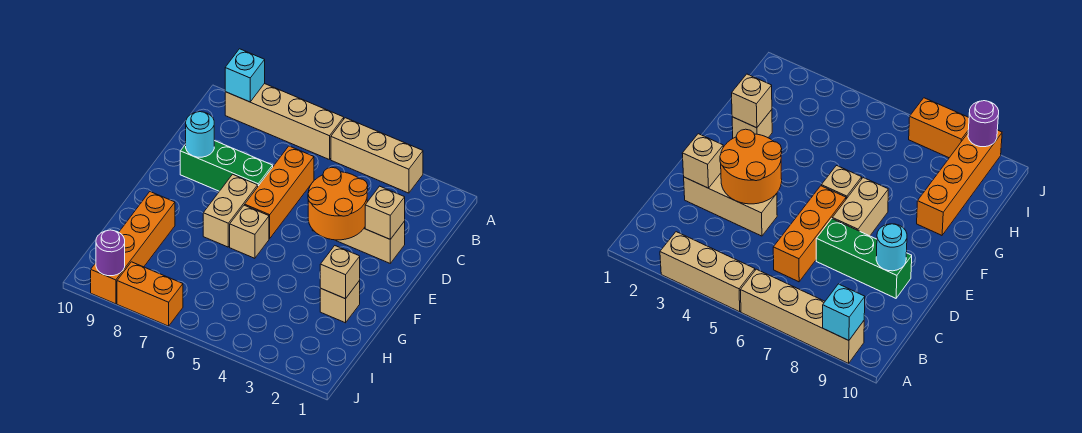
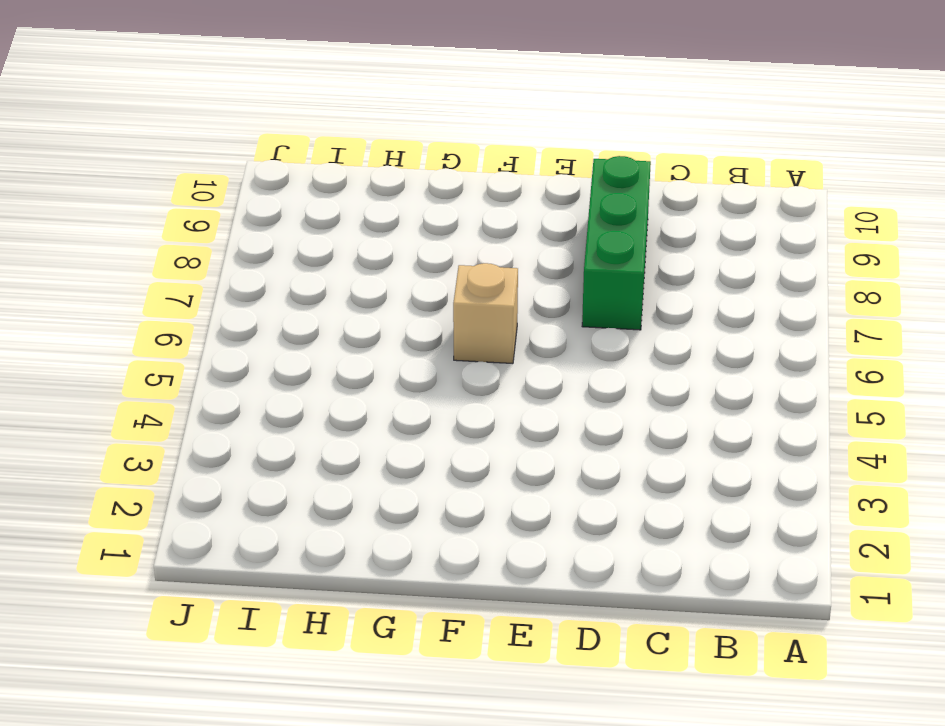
none -> tan 1x3 brick [331,118,423,193]
none -> tan 1x4 brick [225,84,344,160]
none -> orange 1x3 brick [245,146,314,238]

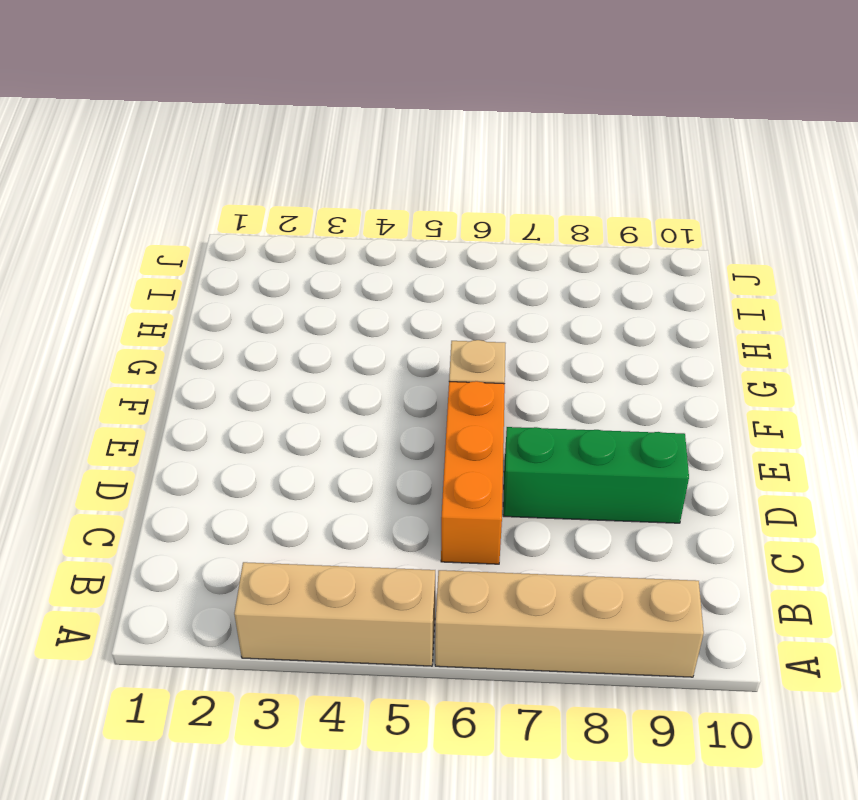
none -> tan 1x3 brick [312,221,405,263]
none -> tan 1x2 brick [203,174,258,247]
none -> tan 1x1 brick [320,281,360,323]

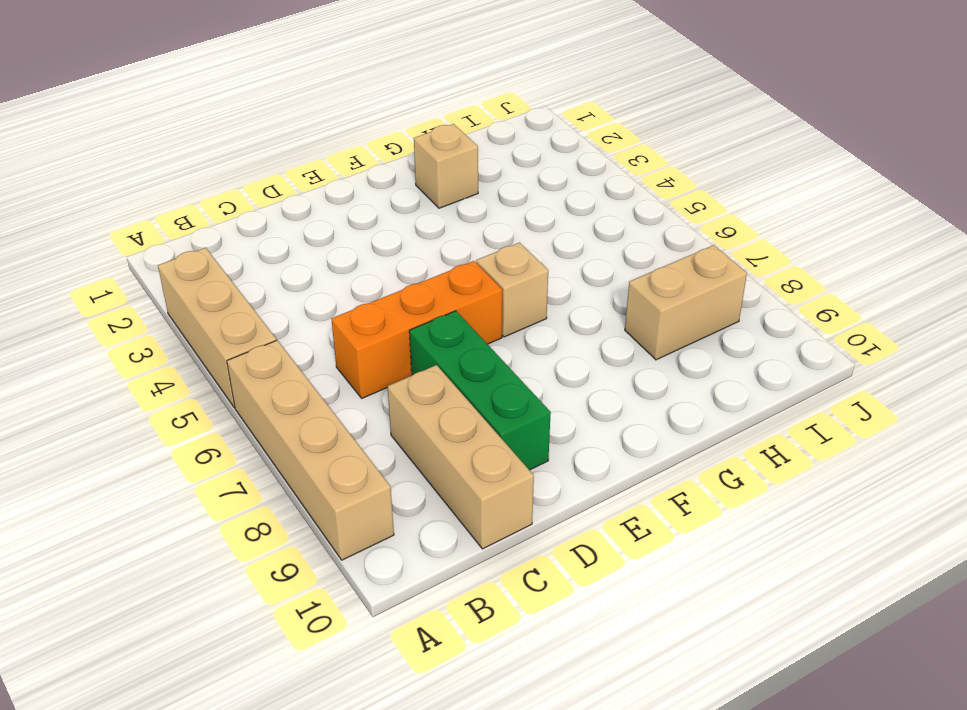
tan 1x3 brick [388,365,534,549] -> tan 1x3 brick moved to [312,221,405,263]
tan 1x2 brick [625,245,747,360] -> tan 1x2 brick moved to [203,174,258,247]
none -> orange 1x4 brick [91,192,175,304]
none -> orange 1x2 brick [117,262,183,326]
none -> cyan 1x1 brick [225,49,265,102]

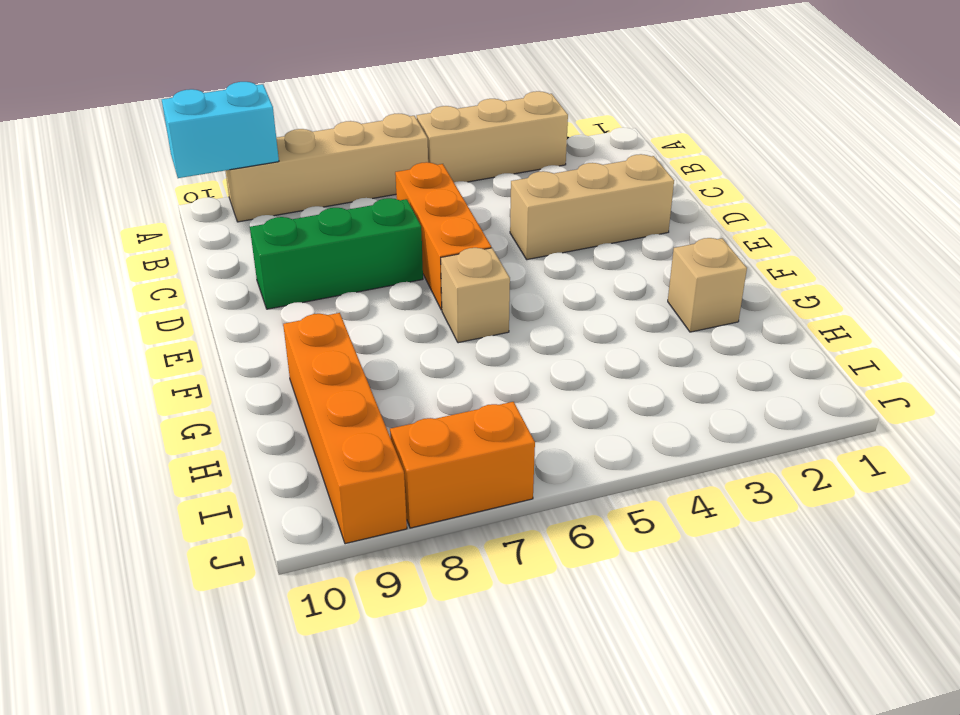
cyan 1x2 brick [162,82,279,178] -> cyan 1x1 brick [225,49,265,102]
none -> tan 1x2 brick [203,174,258,247]
none -> tan 1x1 brick [365,186,405,239]
none -> orange 2x2 round brick [308,168,368,240]

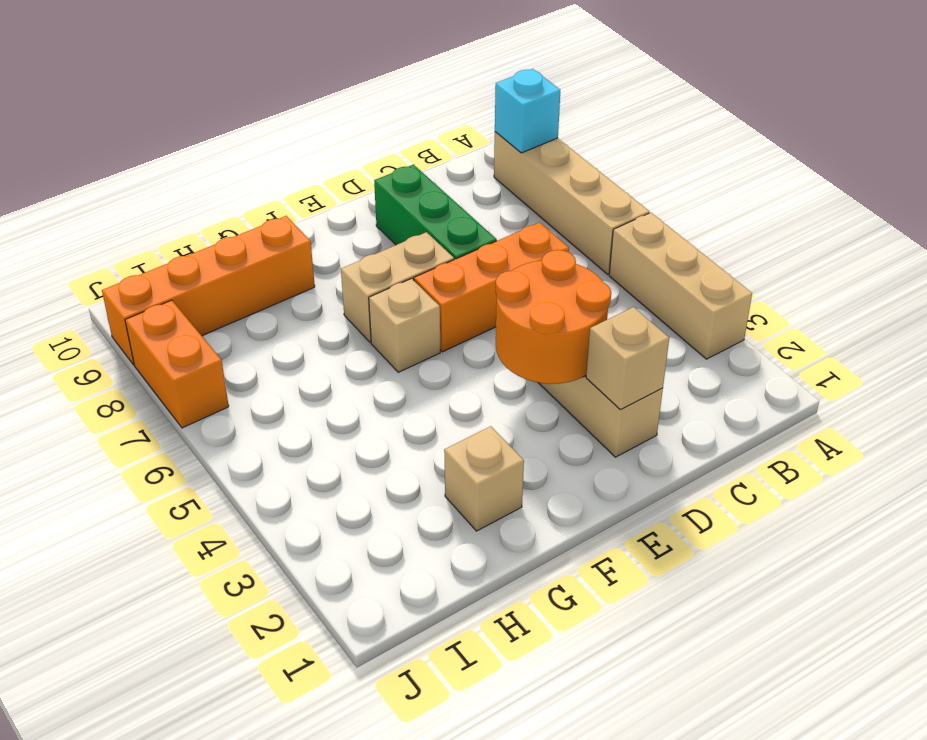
none -> cyan 1x1 round brick [186,112,215,157]
none -> tan 1x1 brick [320,246,360,299]
none -> purple 1x1 round brick [96,230,125,276]

